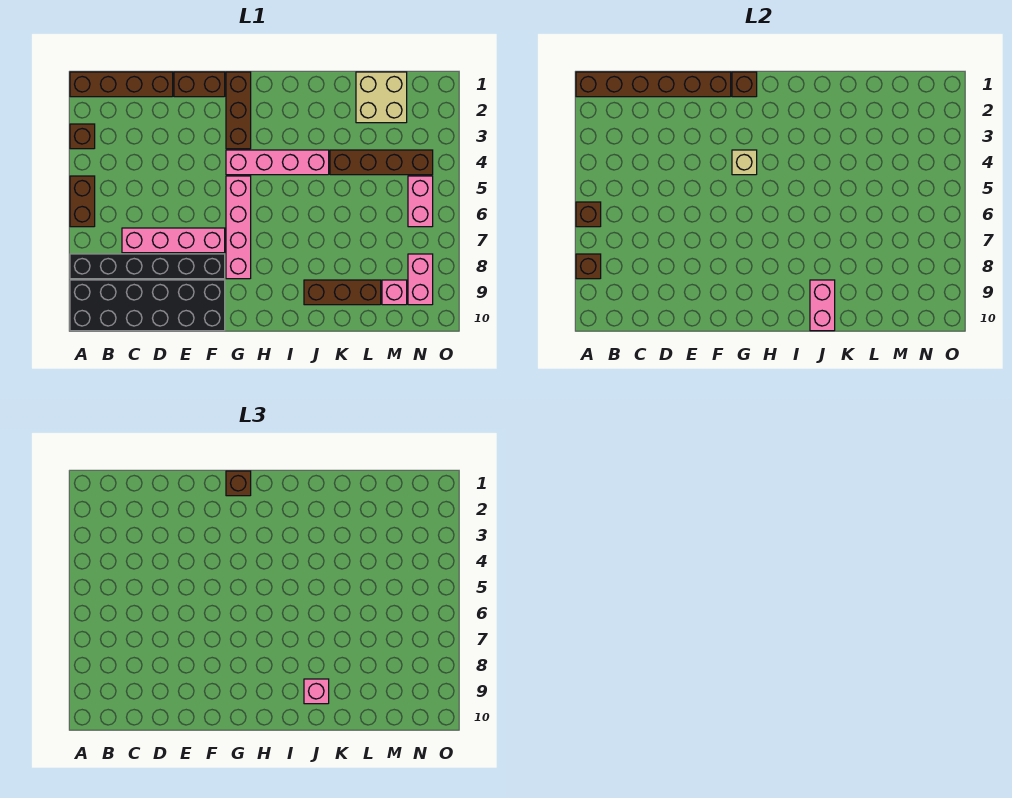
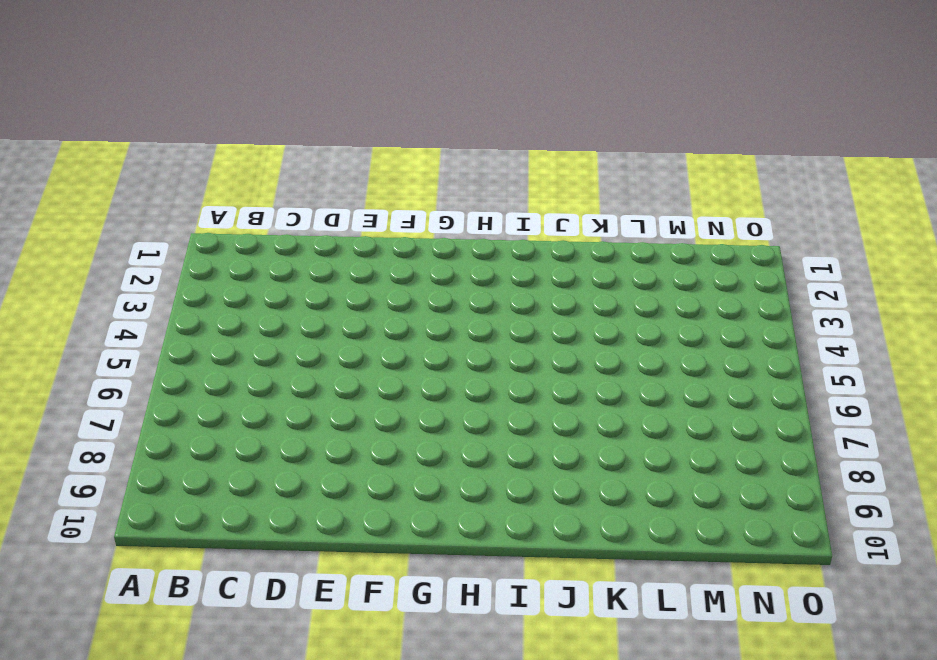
none -> brown 1x4 brick [70,72,173,97]
none -> brown 1x1 brick [70,124,95,149]
none -> brown 1x2 brick [70,176,95,227]

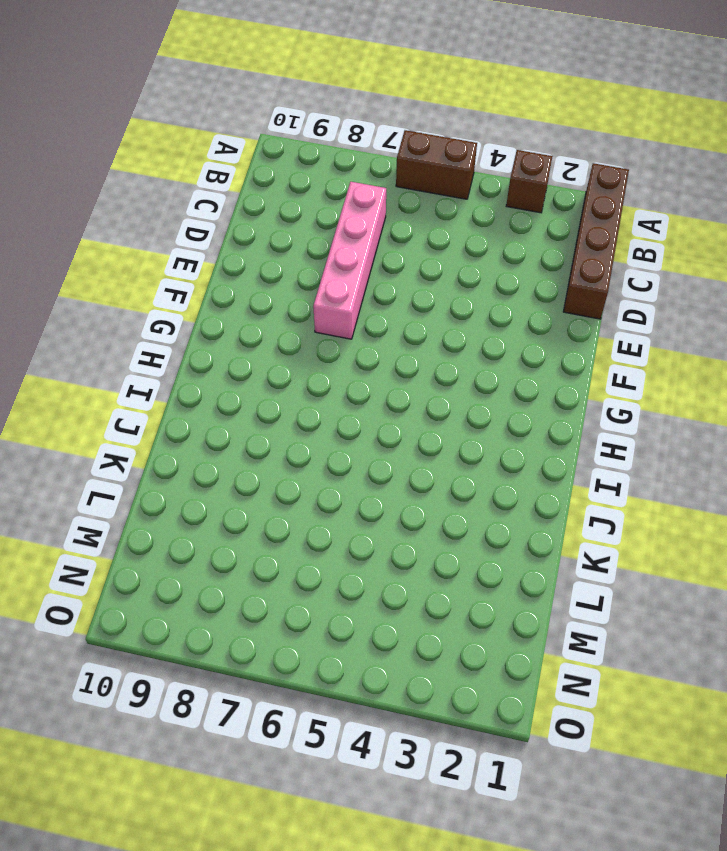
none -> black 1x6 brick [70,254,225,279]
none -> black 2x6 brick [70,280,225,331]
none -> brown 1x2 brick [174,72,225,97]

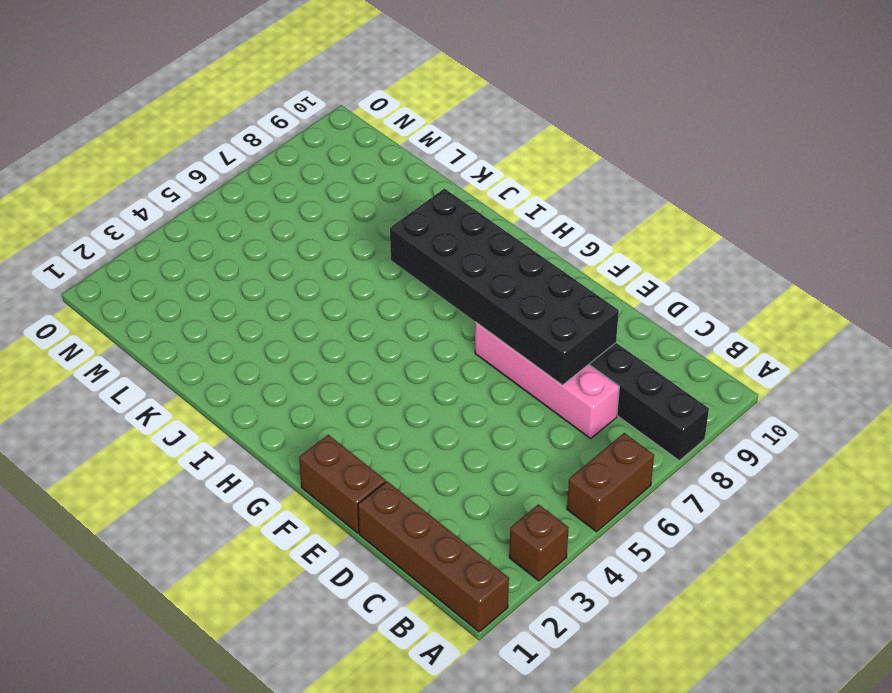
black 2x6 brick [390,189,619,385] -> black 2x6 brick moved to [70,280,225,331]
none -> brown 1x3 brick [226,72,251,149]
none -> pink 1x4 brick [226,150,329,175]
none -> pink 1x4 brick [226,176,251,279]

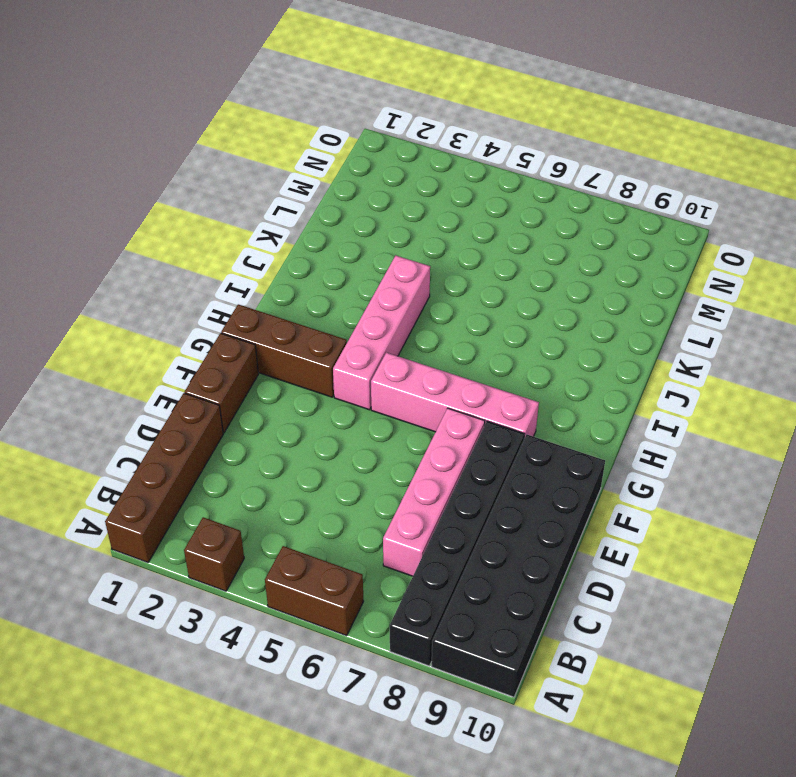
none -> brown 1x3 brick [304,280,381,305]
none -> brown 1x4 brick [330,150,433,175]
none -> tan 2x2 brick [356,72,407,123]

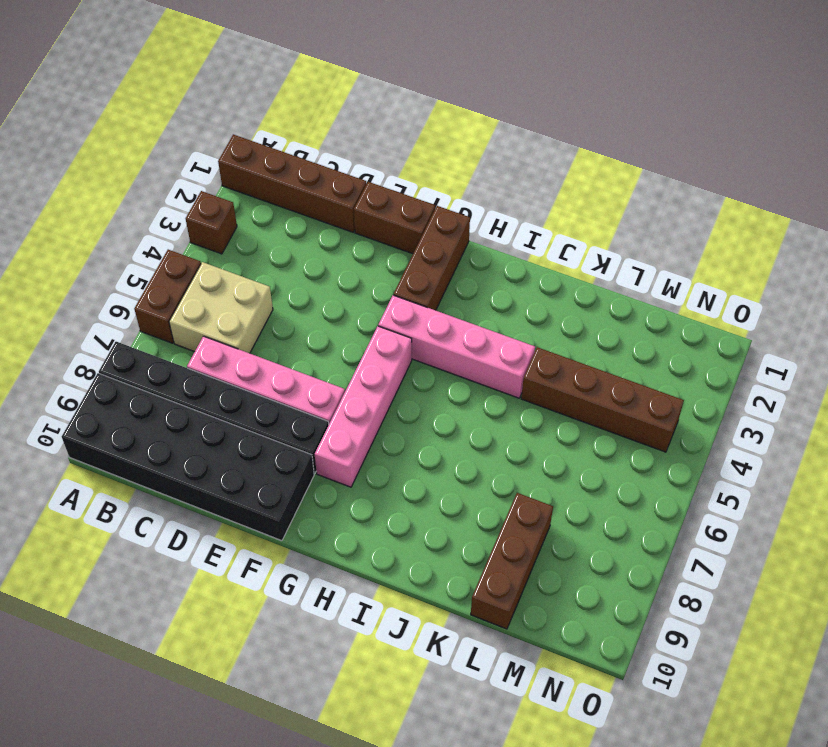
tan 2x2 brick [169,262,273,353] -> tan 2x2 brick moved to [356,72,407,123]
brown 1x3 brick [471,493,553,629] -> brown 1x3 brick turned to [304,280,381,305]
none -> pink 1x1 brick [382,280,407,305]
none -> pink 1x2 brick [408,176,433,227]
none -> pink 1x2 brick [408,254,433,305]

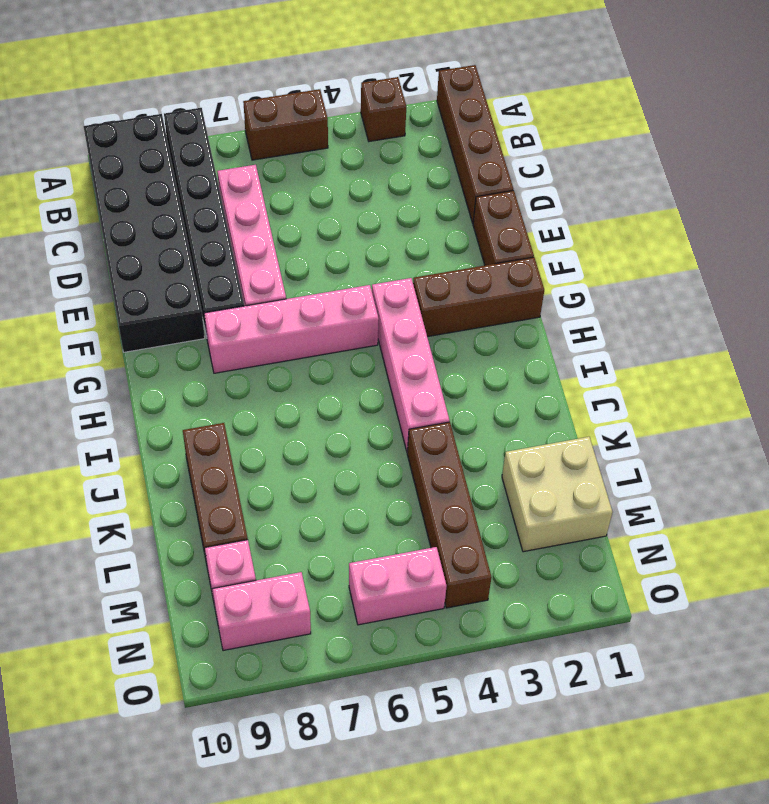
none -> brown 1x6 brick [576,72,731,97]
none -> brown 1x1 brick [576,202,601,227]
none -> brown 1x1 brick [576,254,601,279]

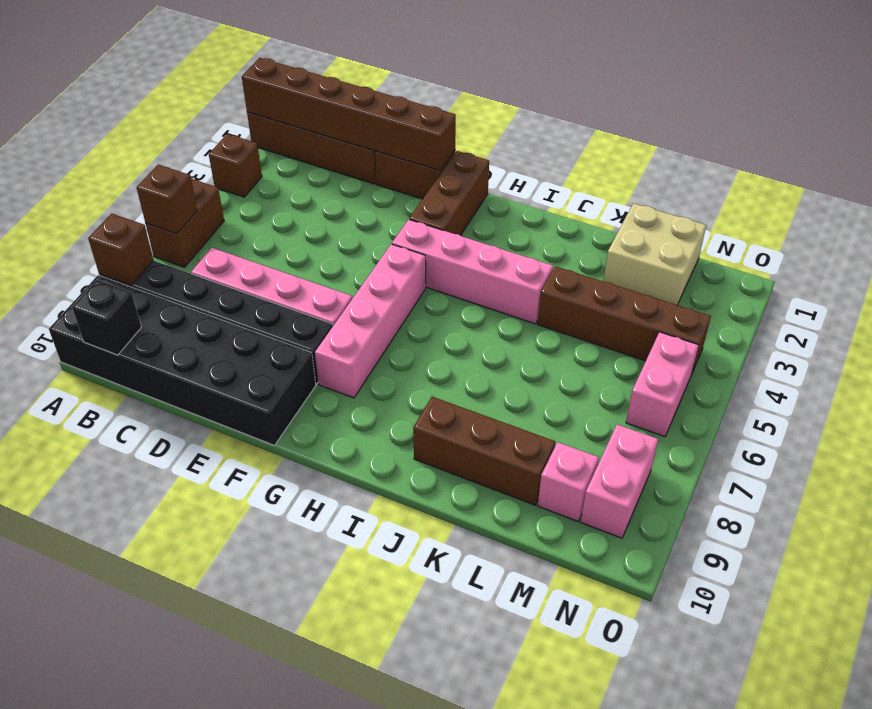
black 1x1 brick [72,280,141,355] -> none
none -> brown 1x1 brick [732,72,757,97]
none -> tan 1x1 brick [732,150,757,175]
none -> pink 1x2 brick [810,280,835,331]

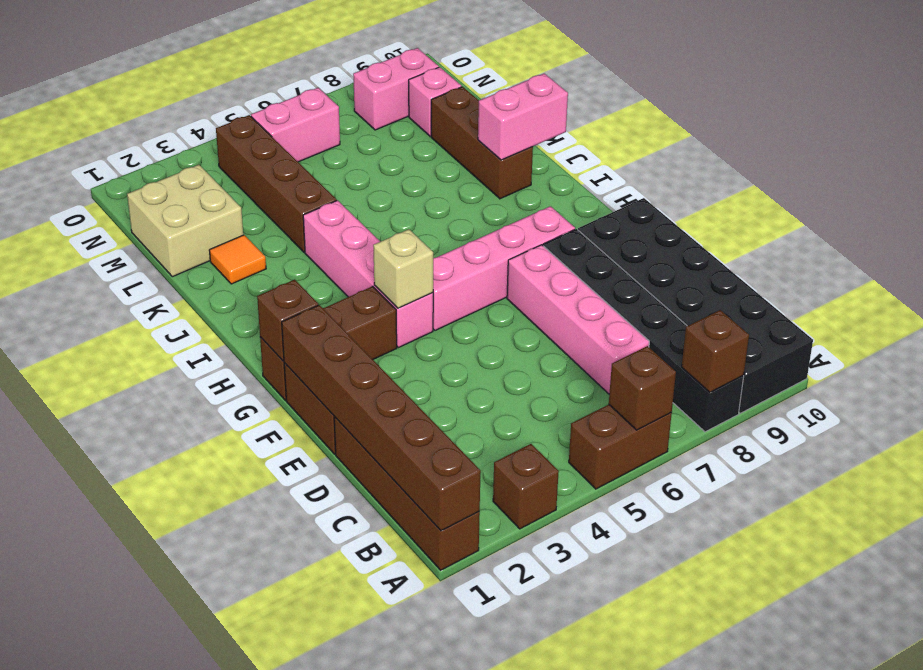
orange 1x1 tile [209,235,266,284] -> none
none -> brown 1x1 brick [226,471,251,496]
none -> pink 1x1 brick [304,679,329,704]

